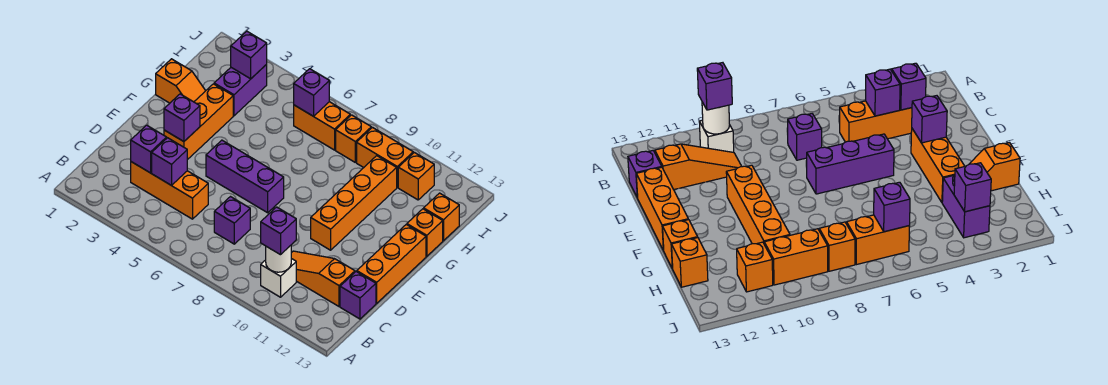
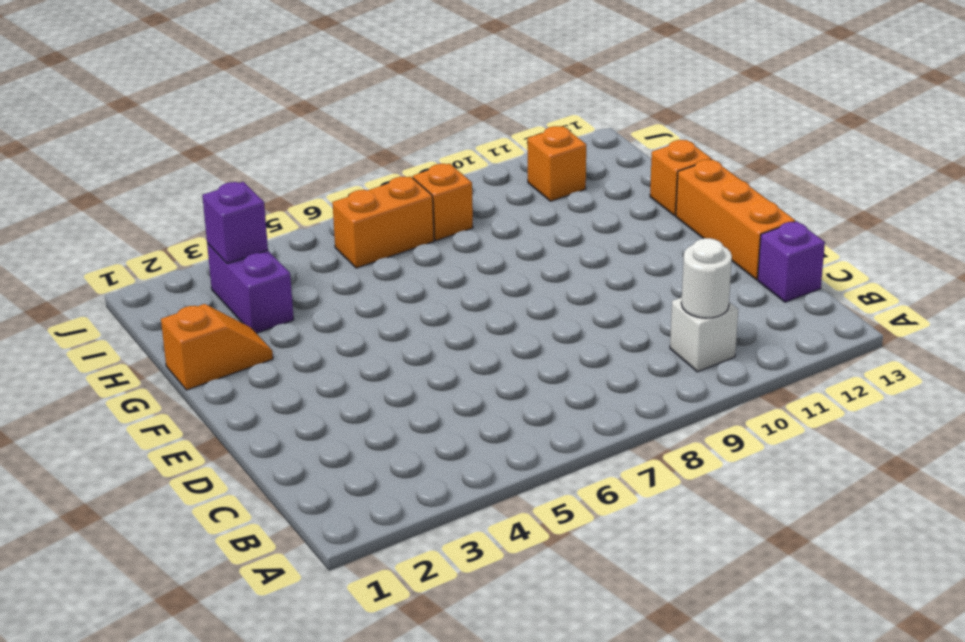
none -> orange 1x3 brick [131,162,208,219]
none -> purple 1x1 brick [214,197,250,244]
none -> orange 1x3 slope [291,251,355,306]

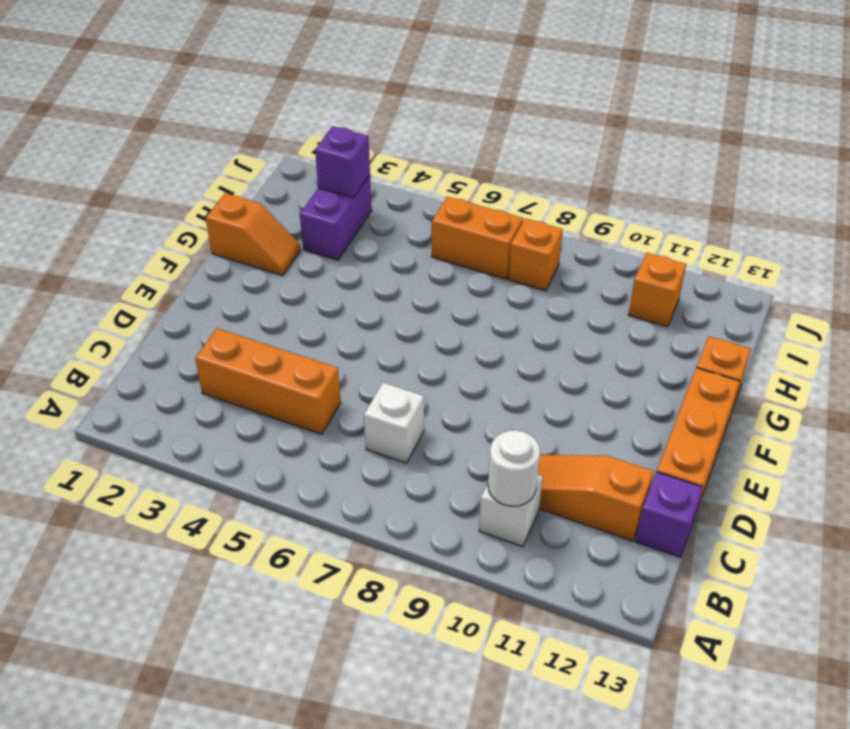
white 1x1 brick [364,383,424,463] -> purple 1x1 brick [214,197,250,244]
none -> orange 1x3 brick [164,84,233,160]
none -> purple 1x3 brick [206,140,284,213]
none -> orange 1x4 brick [311,156,397,250]

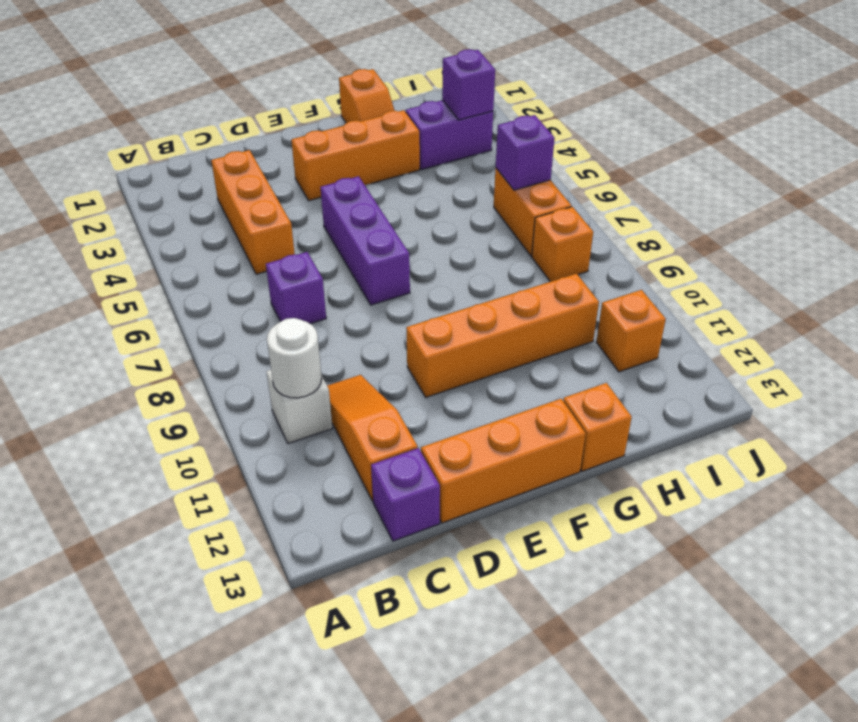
none -> orange 1x1 brick [424,193,459,241]
none -> orange 1x2 brick [357,128,413,187]
none -> purple 1x1 brick [131,125,167,173]

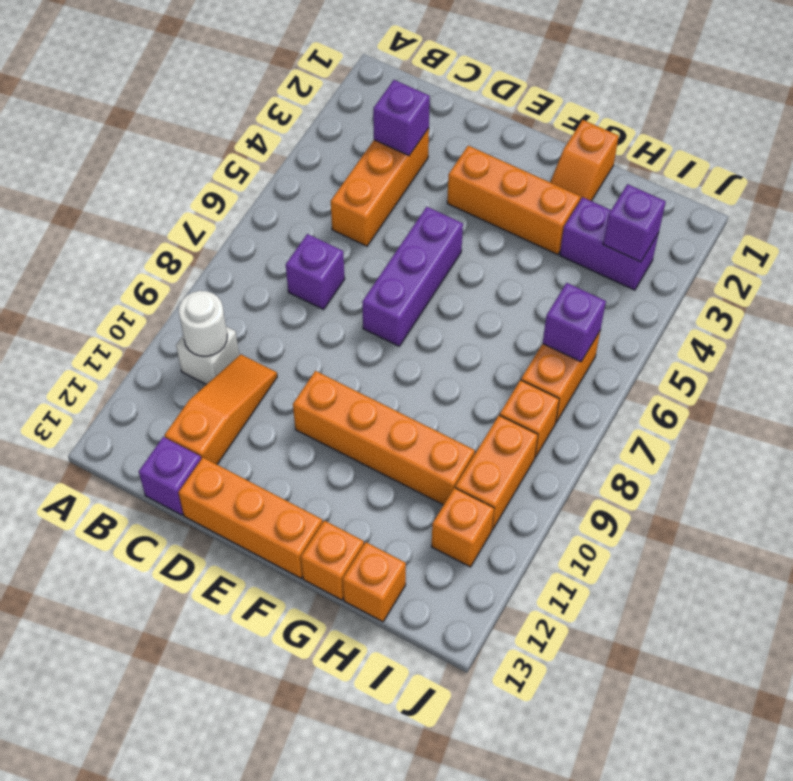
none -> purple 1x1 brick [152,138,187,185]
none -> purple 1x1 brick [164,94,200,142]
none -> purple 1x1 brick [261,207,296,255]

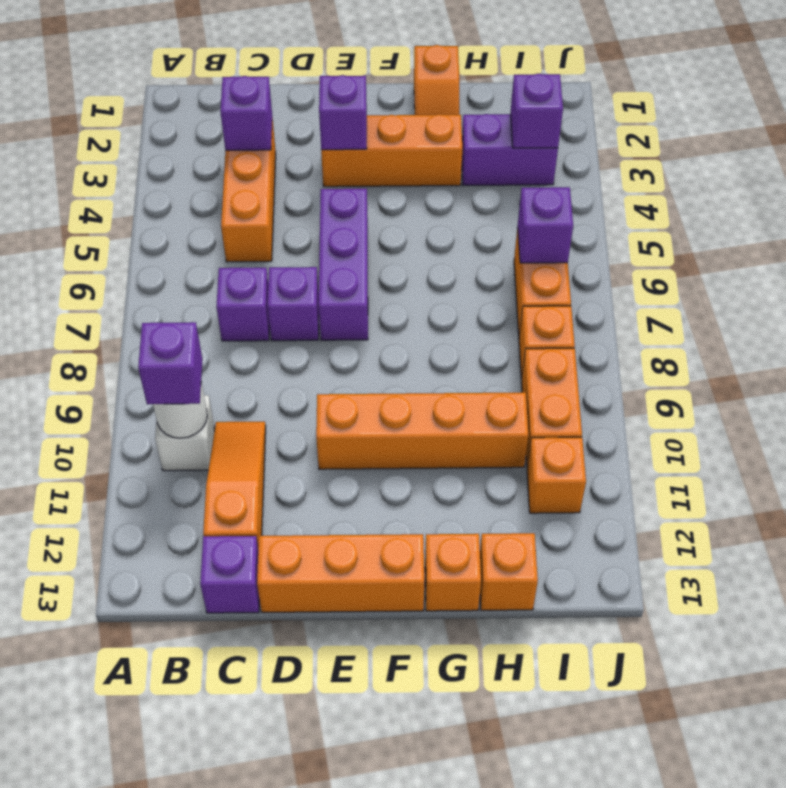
purple 1x1 brick [268,267,319,341] -> purple 1x1 brick moved to [152,138,187,185]

